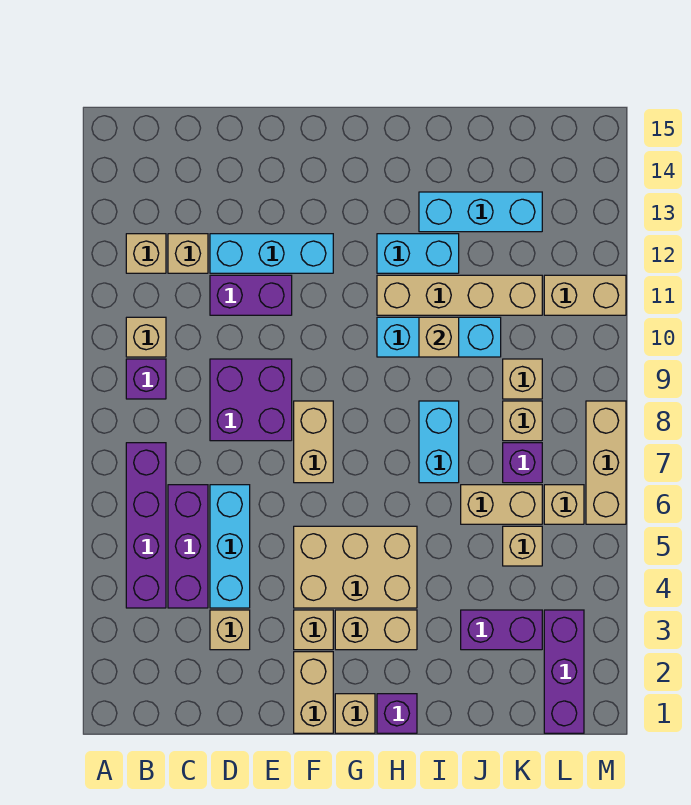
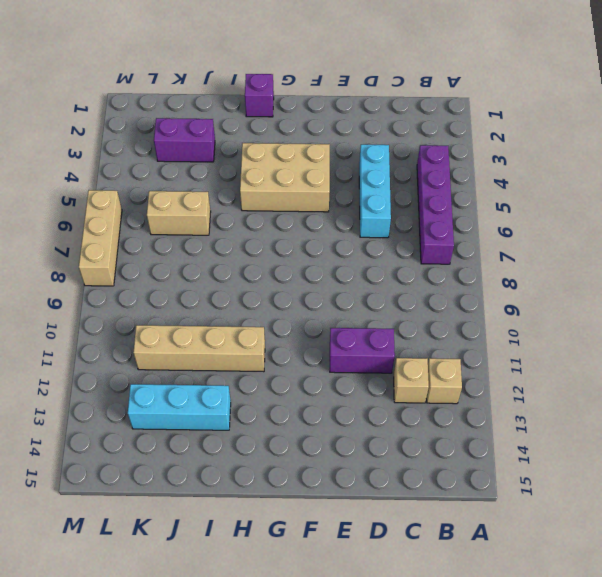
none -> purple 1x1 brick [126,359,166,399]
none -> tan 1x1 brick [126,317,166,357]
none -> purple 1x3 brick [168,485,208,608]
none -> tan 1x1 brick [210,610,250,650]

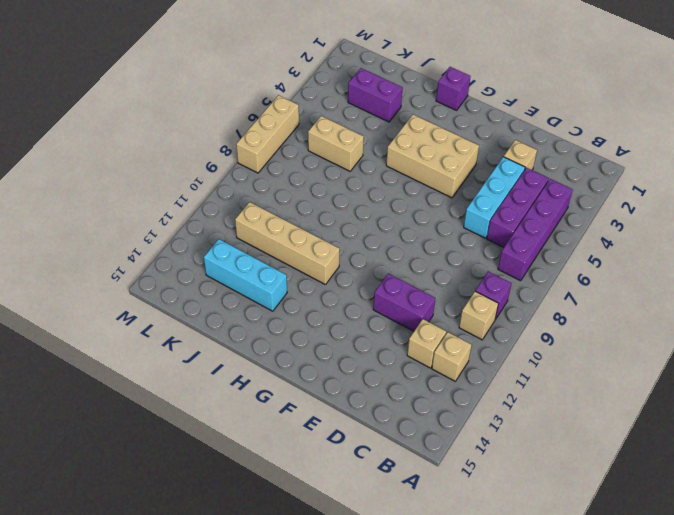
none -> purple 2x2 brick [210,359,292,441]
none -> cyan 1x3 brick [210,234,333,273]
none -> tan 1x2 brick [294,652,333,733]
none -> tan 1x1 brick [294,610,333,650]

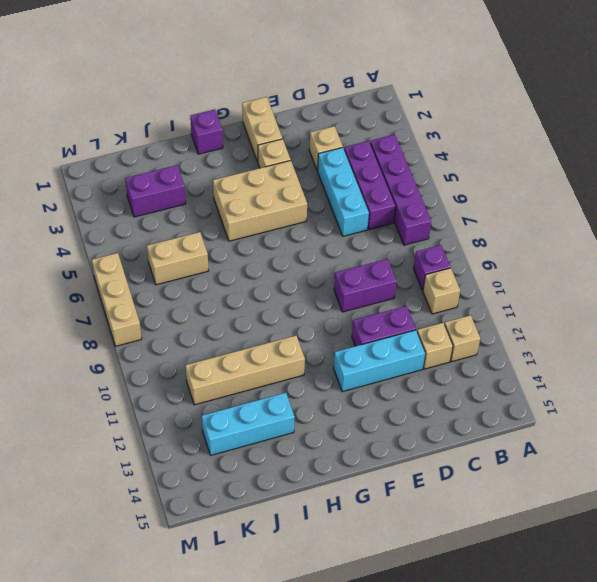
purple 1x2 brick [334,259,397,312] -> purple 2x2 brick [210,359,292,441]
none -> tan 1x2 brick [294,401,333,483]
none -> tan 1x1 brick [335,694,375,733]
none -> tan 1x2 brick [335,610,417,650]
none -> cyan 1x3 brick [377,317,501,357]

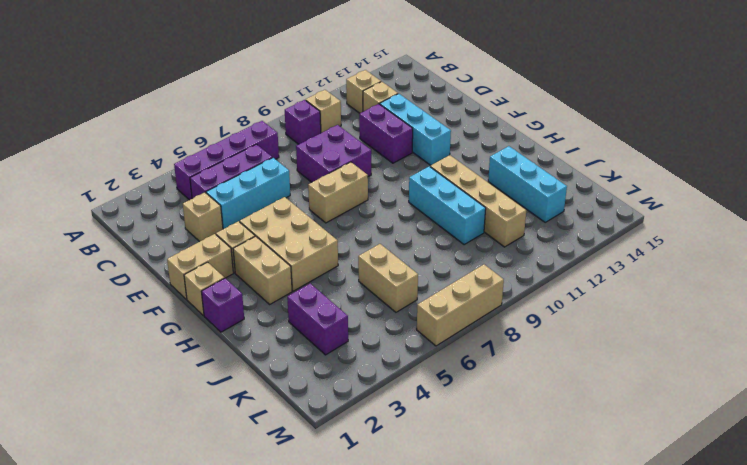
none -> cyan 1x2 brick [377,234,459,273]
none -> cyan 1x2 brick [419,401,459,483]
none -> tan 1x1 brick [503,526,542,566]
none -> purple 1x1 brick [503,443,542,483]

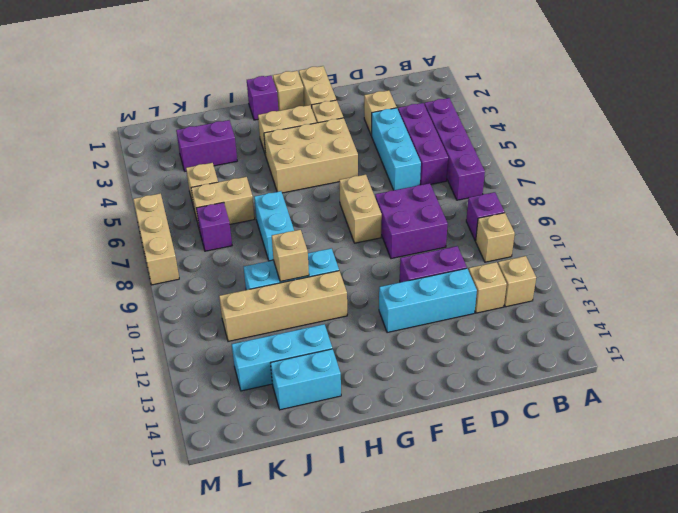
cyan 1x2 brick [271,349,341,410] -> cyan 1x2 brick moved to [377,234,459,273]
none -> tan 1x1 brick [503,401,542,441]
none -> tan 1x1 brick [503,359,542,399]
none -> purple 1x3 brick [544,610,584,733]
none -> tan 1x1 brick [544,485,584,524]

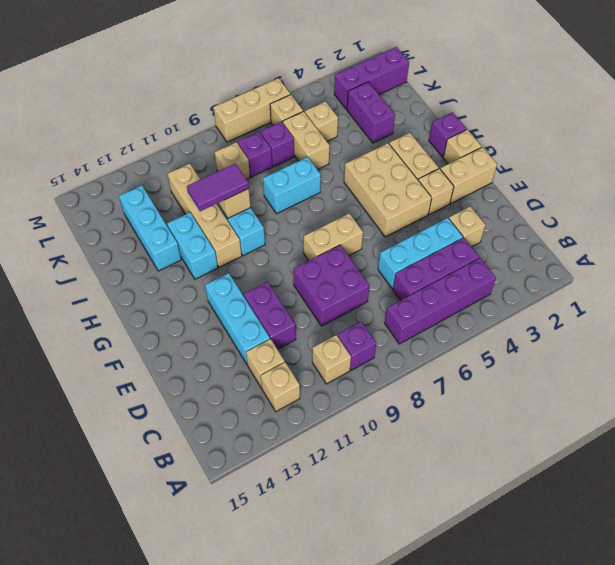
purple 1x2 tile [187,164,249,212] -> none
purple 1x1 brick [238,132,272,177] -> tan 1x1 brick [503,401,542,441]
none -> tan 1x2 brick [544,275,626,315]

